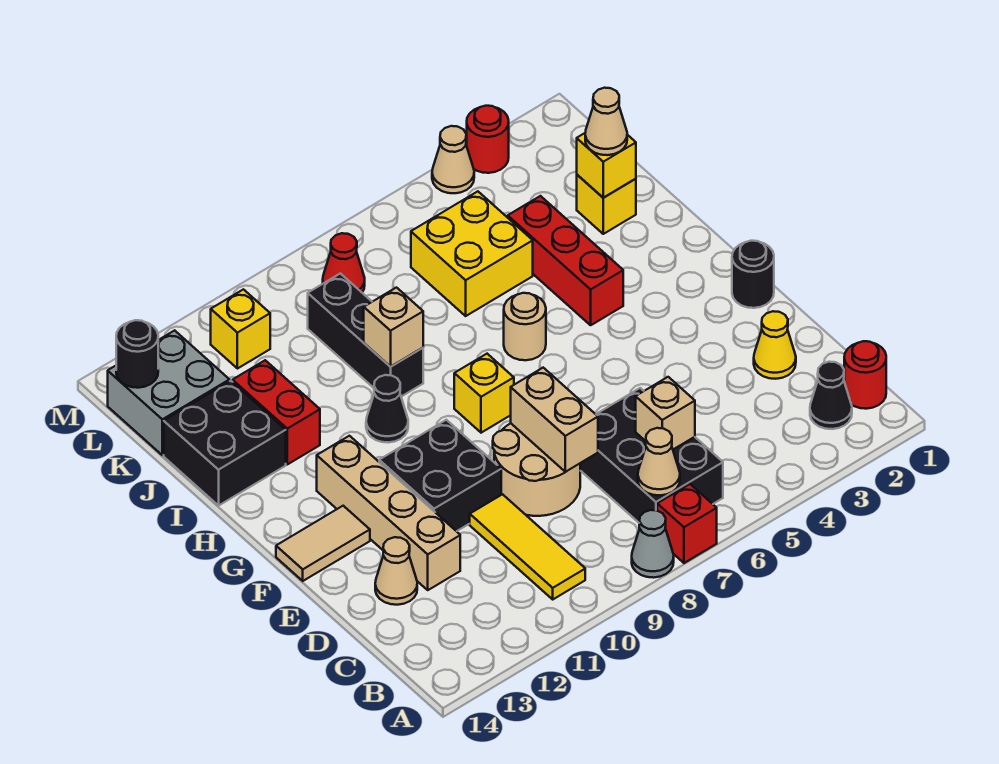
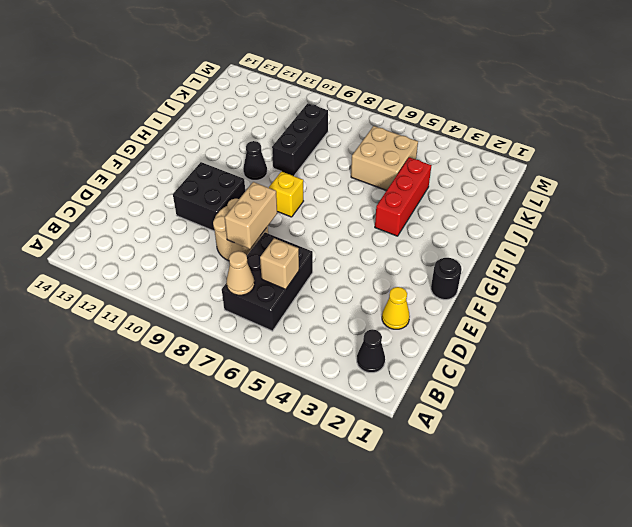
tan 2x2 brick [351,126,418,190] -> yellow 2x2 brick [411,191,533,316]
none -> red 1x1 brick [657,484,717,563]
none -> grey 1x1 cone [632,510,674,578]
none -> red 1x1 round brick [844,341,886,409]
none -> yellow 1x3 tile [470,494,585,599]

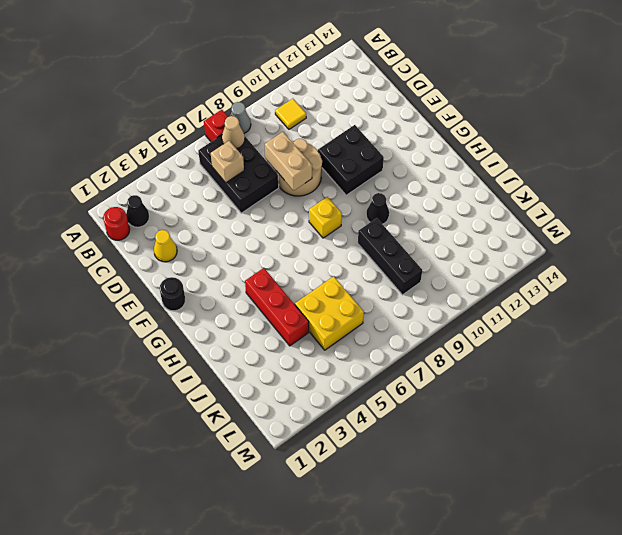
yellow 1x1 tile [275,99,306,129] -> yellow 1x3 tile [470,494,585,599]
none -> tan 1x4 brick [317,436,460,590]
none -> tan 1x1 cone [375,537,417,605]
none -> tan 1x2 tile [276,506,370,581]
none -> tan 1x1 round brick [504,293,546,360]

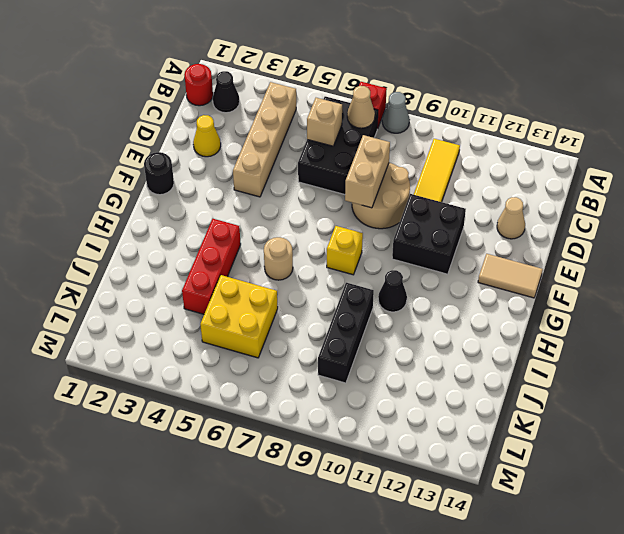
tan 1x4 brick [233,82,296,197] -> tan 1x4 brick moved to [317,436,460,590]
none -> red 1x2 brick [233,360,320,464]
none -> black 2x2 brick [164,381,286,506]
none -> yellow 1x1 brick [577,175,636,234]
none -> grey 2x2 brick [108,330,230,455]

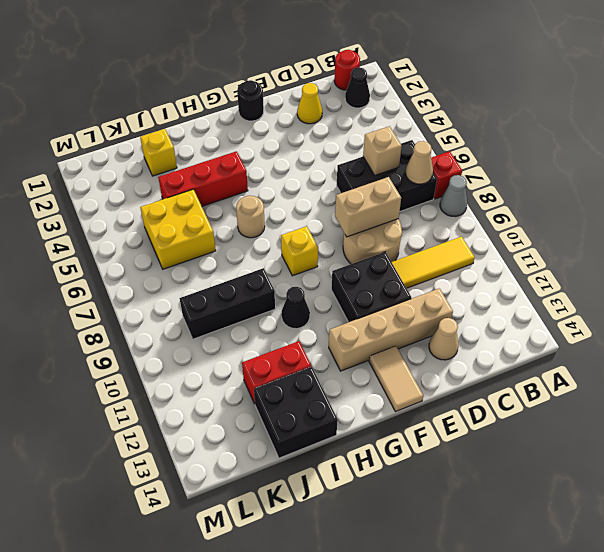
none -> grey 2x2 brick [108,330,230,455]
none -> red 1x1 cone [323,233,365,292]
none -> yellow 1x1 brick [211,289,270,369]
none -> red 1x1 round brick [467,106,509,173]

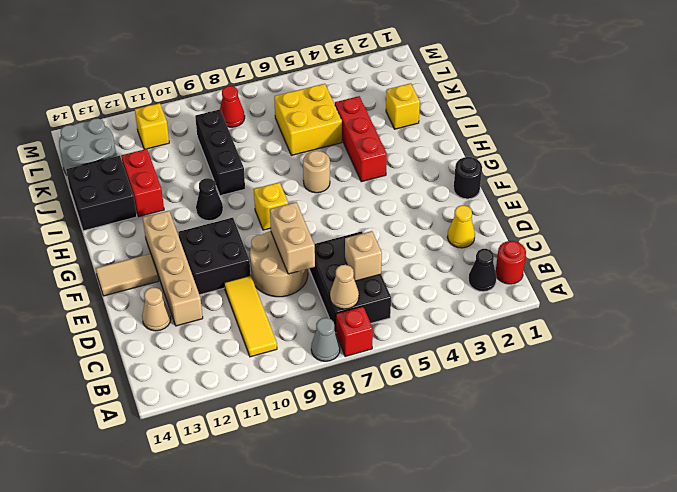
grey 2x2 round brick [59,118,116,175] -> grey 2x2 brick [108,330,230,455]
none -> red 1x1 round brick [467,106,509,173]
none -> tan 1x1 cone [432,126,474,193]
none -> tan 1x1 brick [364,288,423,367]
none -> yellow 1x1 brick [577,133,636,198]

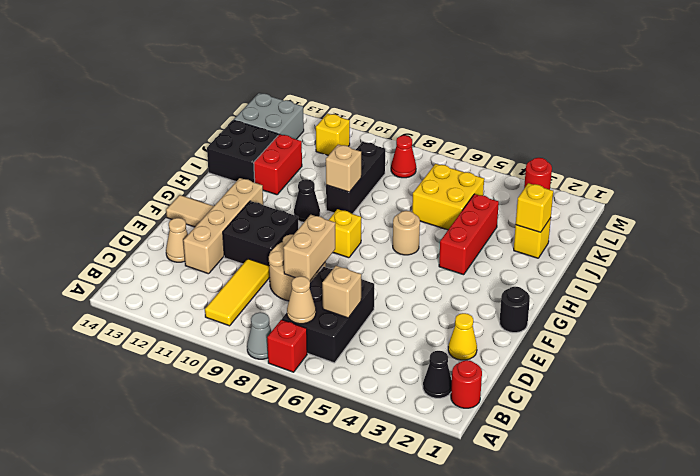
none -> tan 1x1 cone [432,126,474,193]
none -> black 1x1 round brick [116,320,158,388]
none -> tan 1x1 cone [585,88,627,155]

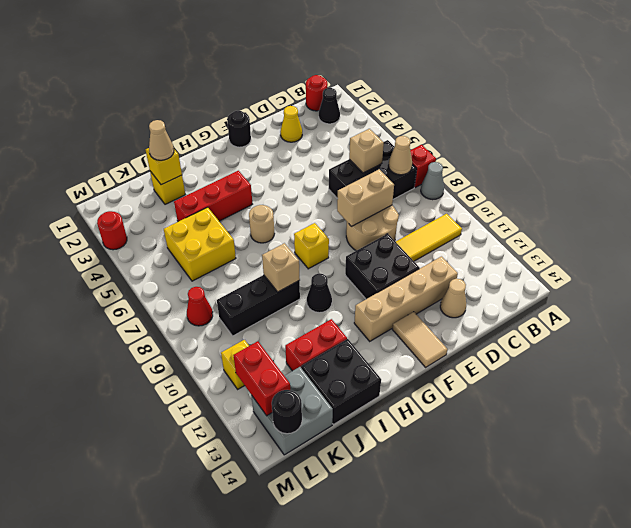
red 1x2 brick [233,341,290,416] -> none
none -> tan 1x1 cone [432,126,474,193]

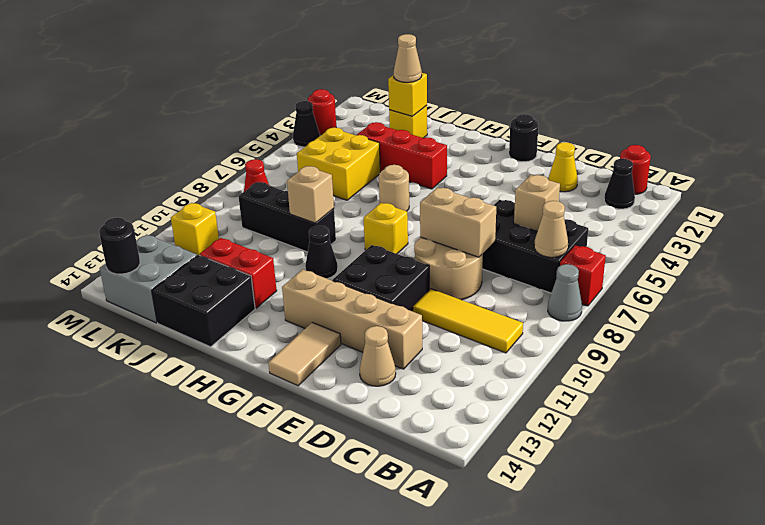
black 1x1 cone [293,101,320,147] -> tan 1x1 cone [432,126,474,193]

